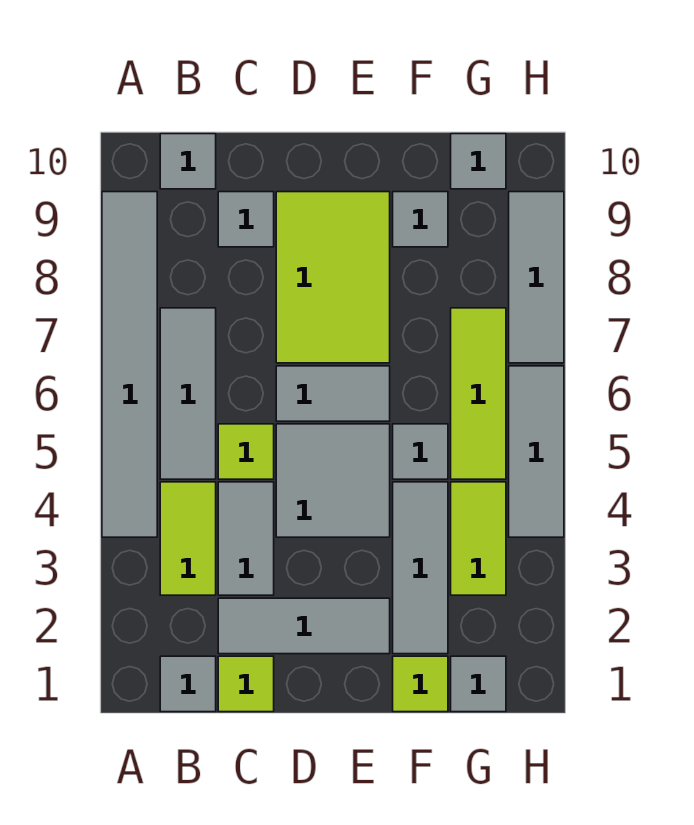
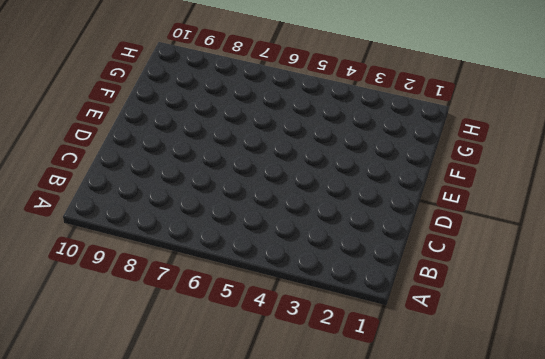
none -> grey 1x6 tile [102,192,157,537]
none -> grey 1x1 tile [160,656,216,712]
none -> lime 1x2 tile [160,482,216,595]

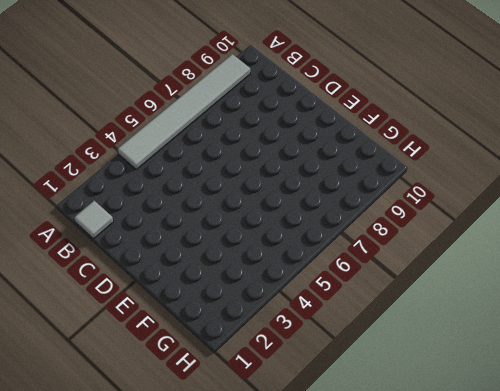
none -> lime 1x2 tile [160,482,216,595]
none -> grey 1x3 tile [160,308,216,479]
none -> grey 1x1 tile [160,134,216,189]

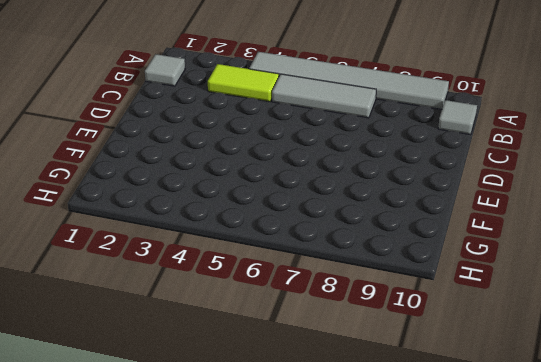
none -> lime 1x1 tile [218,656,274,712]
none -> grey 1x3 tile [218,598,390,654]
none -> grey 1x2 tile [218,482,274,595]

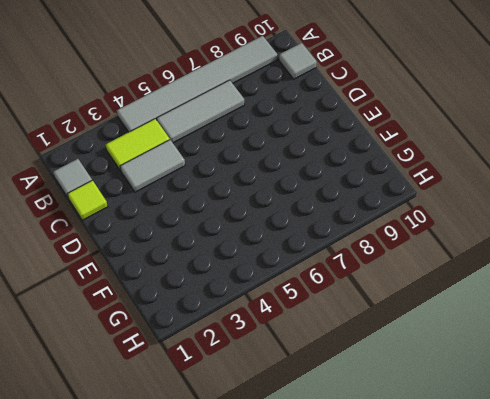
none -> grey 1x3 tile [218,598,390,654]
none -> lime 1x1 tile [218,424,274,479]
none -> grey 1x1 tile [218,192,274,247]

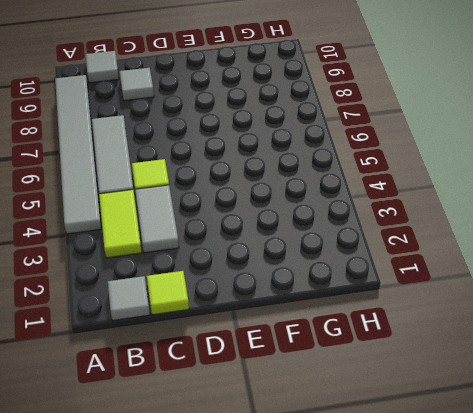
none -> grey 1x3 tile [218,598,390,654]
none -> grey 2x2 tile [276,424,390,537]
none -> grey 1x2 tile [276,366,390,421]

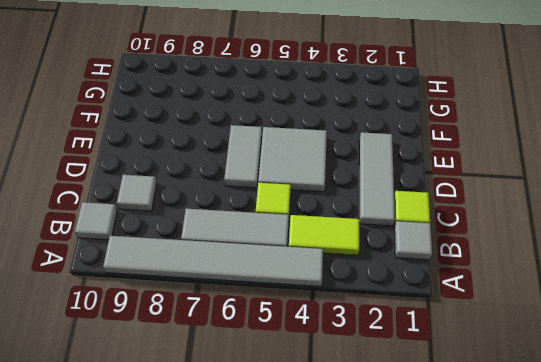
none -> grey 1x2 tile [218,482,274,595]
none -> lime 2x3 tile [276,192,390,363]
none -> lime 1x1 tile [393,656,448,712]

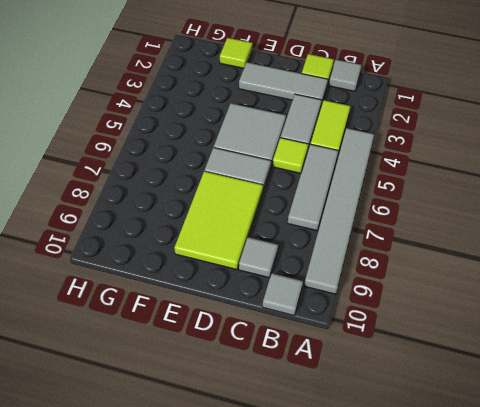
none -> grey 1x3 tile [393,482,448,654]
none -> grey 1x1 tile [393,424,448,479]
none -> grey 1x1 tile [393,192,448,247]

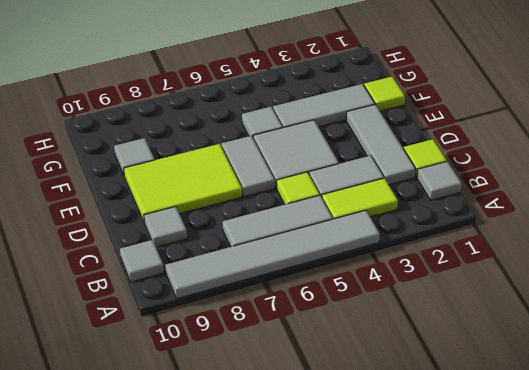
none -> grey 1x1 tile [451,656,506,712]
none -> lime 1x2 tile [451,482,506,595]
none -> lime 1x3 tile [451,308,506,479]

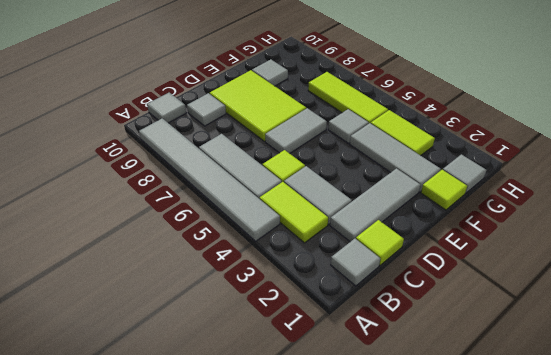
none -> grey 2x2 tile [276,424,390,537]
none -> grey 1x1 tile [451,134,506,189]
none -> grey 1x3 tile [509,366,564,537]

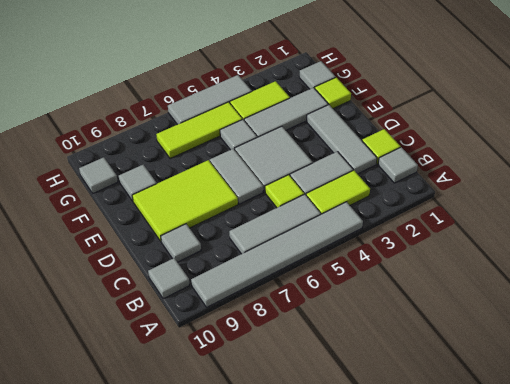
none -> grey 1x3 tile [509,192,564,363]

